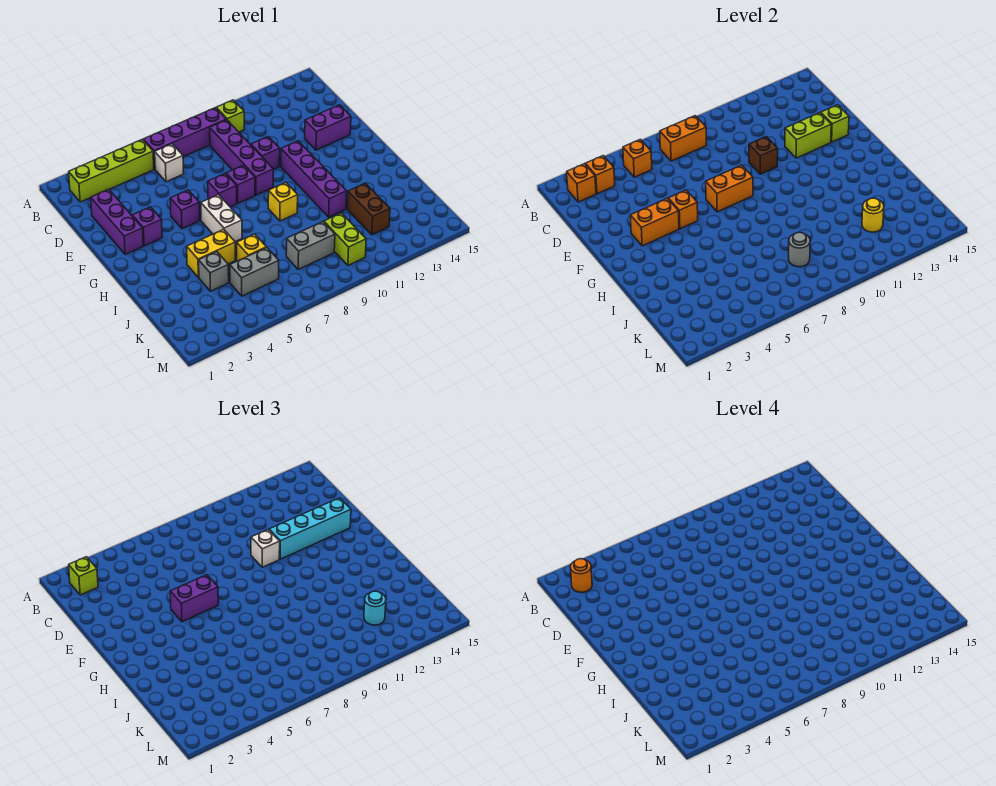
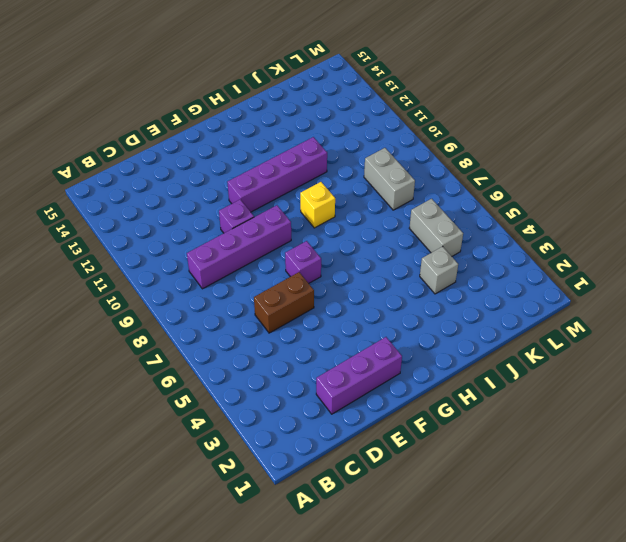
brown 1x2 brick [254,272,314,333] -> brown 1x2 brick moved to [347,183,390,235]
none -> lime 1x4 brick [69,139,154,202]
none -> purple 1x4 brick [143,108,226,169]
none -> lime 1x1 brick [216,100,244,132]
none -> white 1x1 brick [155,144,184,182]

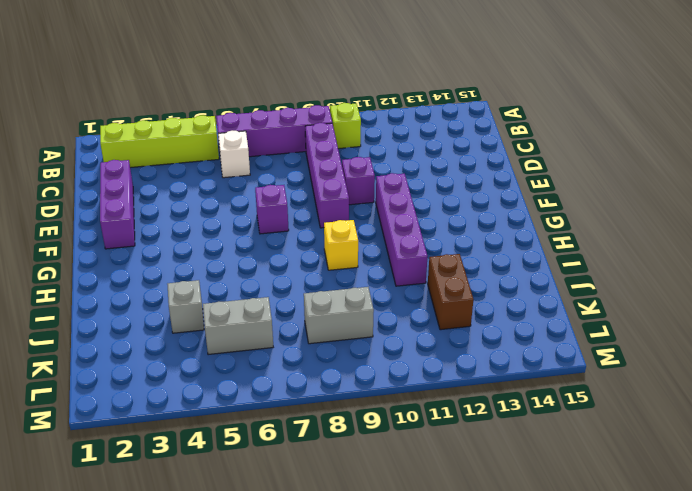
none -> purple 1x2 brick [305,105,351,150]
none -> purple 1x1 brick [132,207,162,246]
none -> purple 1x1 brick [170,190,200,229]
none -> purple 1x1 brick [226,165,255,203]

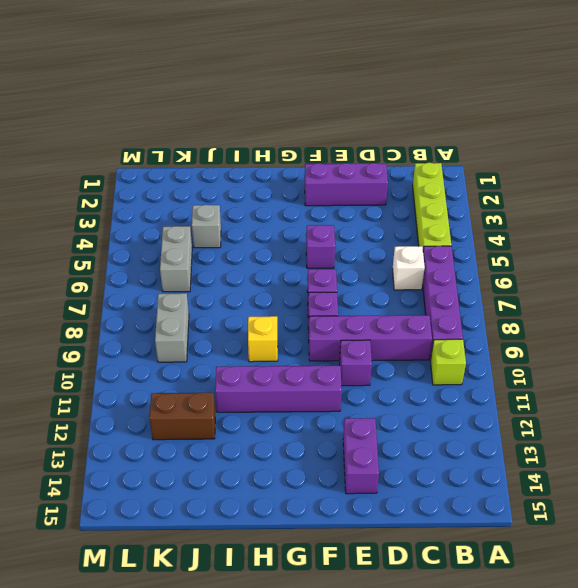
none -> purple 1x1 brick [132,207,162,246]
none -> white 1x2 brick [201,195,242,242]
none -> yellow 1x2 brick [187,229,235,278]
none -> yellow 1x1 brick [237,234,266,261]

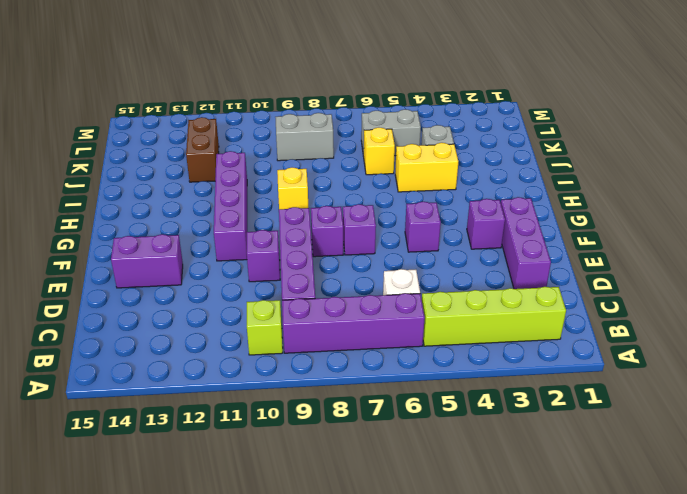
none -> white 1x2 brick [201,195,242,242]
none -> lime 1x2 brick [324,213,366,265]
none -> orange 1x1 brick [567,164,596,202]
none -> orange 1x1 brick [585,156,615,194]

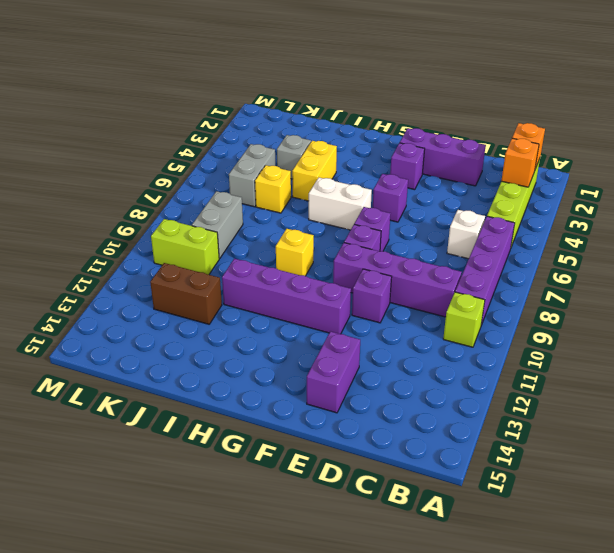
none -> orange 1x1 brick [623,139,652,177]
none -> orange 1x2 brick [660,116,707,161]
none -> brown 1x1 brick [749,137,778,174]
none -> lime 1x2 brick [785,113,831,158]

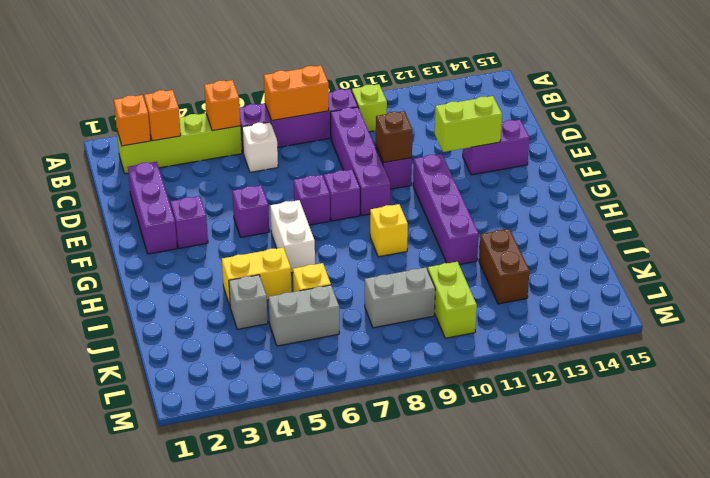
none -> lime 1x1 brick [821,105,849,142]
none -> orange 1x2 brick [630,198,679,246]
none -> orange 1x1 brick [668,190,698,229]
none -> orange 1x2 brick [706,165,753,212]

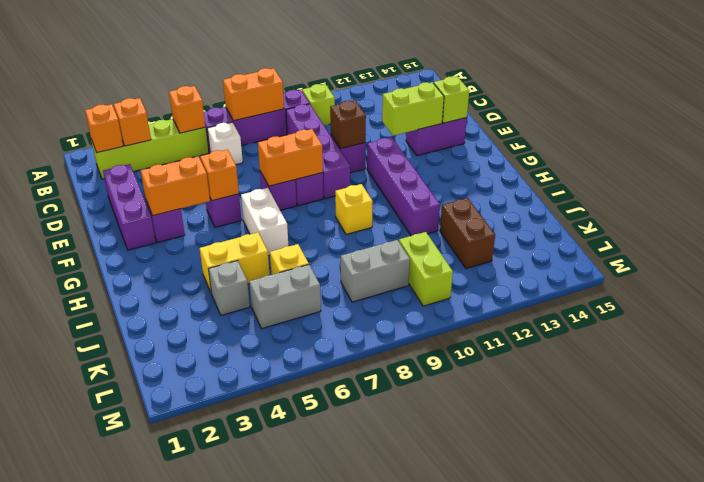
none -> grey 1x1 round brick [789,232,810,267]
none -> yellow 1x1 round brick [862,198,884,232]
none -> lime 1x1 brick [69,557,98,595]
none -> white 1x1 brick [251,530,280,567]

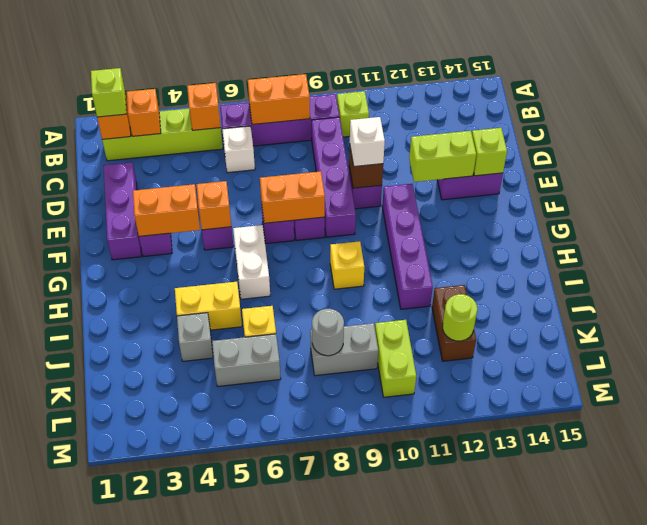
lime 1x1 round brick [443,294,477,341] -> yellow 1x1 round brick [862,198,884,232]
none -> cyan 1x4 brick [269,498,351,559]
none -> purple 1x2 brick [170,575,218,622]
none -> cyan 1x1 round brick [364,591,386,625]
none -> orange 1x1 round brick [570,559,592,592]

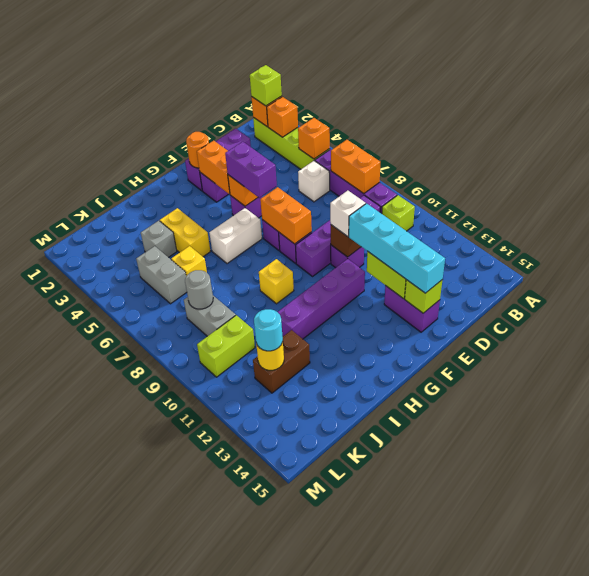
orange 1x1 round brick [186,132,209,168] -> orange 1x1 round brick moved to [570,559,592,592]

